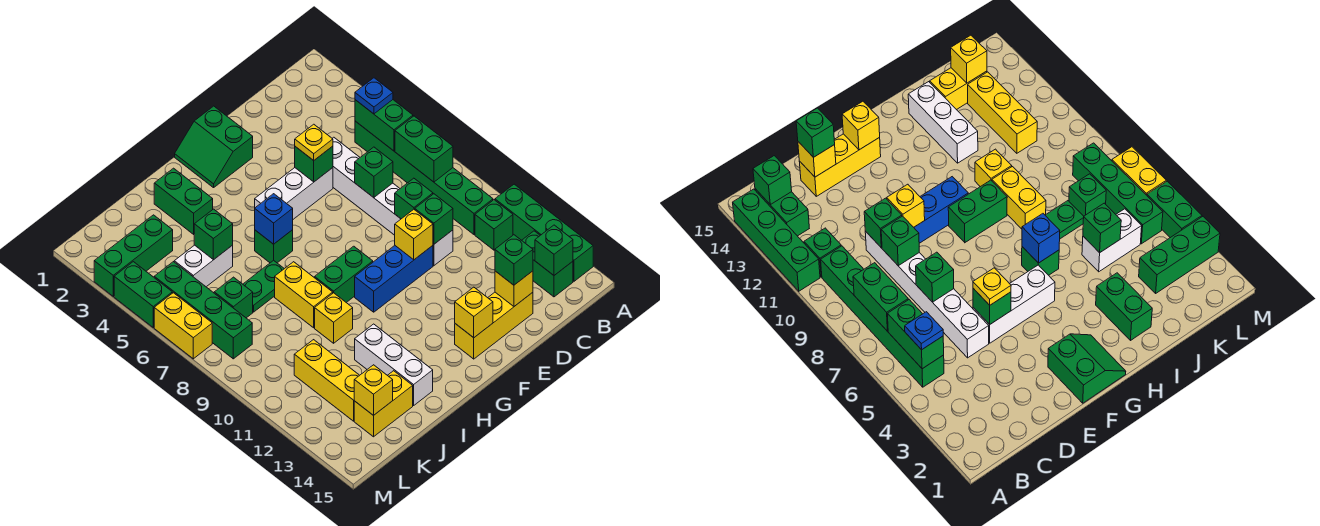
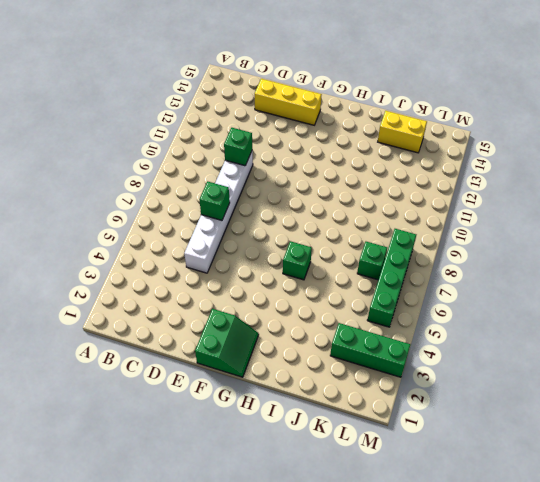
none -> green 1x4 brick [495,184,593,281]
none -> green 1x6 brick [355,121,493,234]
none -> green 1x1 brick [475,200,513,250]
none -> green 1x2 brick [522,231,573,297]

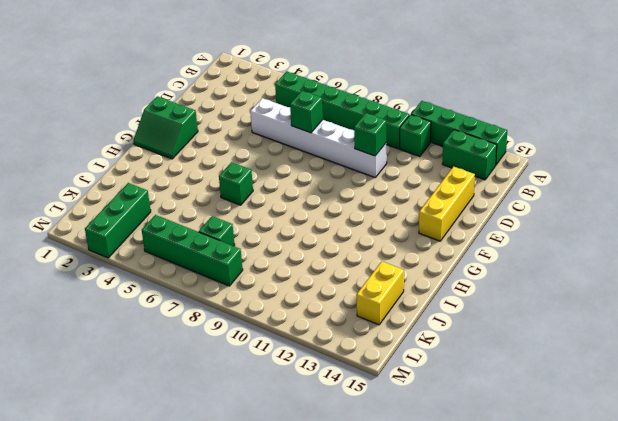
none -> white 1x3 brick [255,168,333,219]
none -> blue 1x3 brick [355,246,433,312]
none -> green 1x2 brick [315,246,373,303]
none -> green 1x2 brick [154,168,213,234]

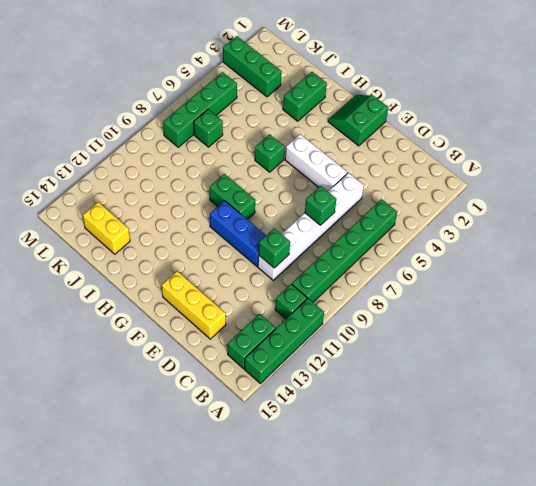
none -> green 1x2 plate [243,260,284,312]
none -> yellow 1x2 brick [275,262,333,328]
none -> yellow 1x1 brick [315,293,353,343]
none -> white 1x3 brick [355,324,433,406]

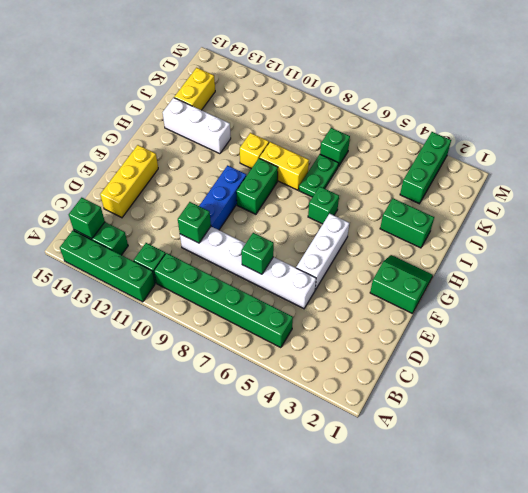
none -> white 1x2 brick [174,245,233,287]
none -> yellow 1x3 brick [294,340,360,421]
none -> green 1x4 brick [154,262,252,359]
none -> green 1x2 brick [114,262,172,327]

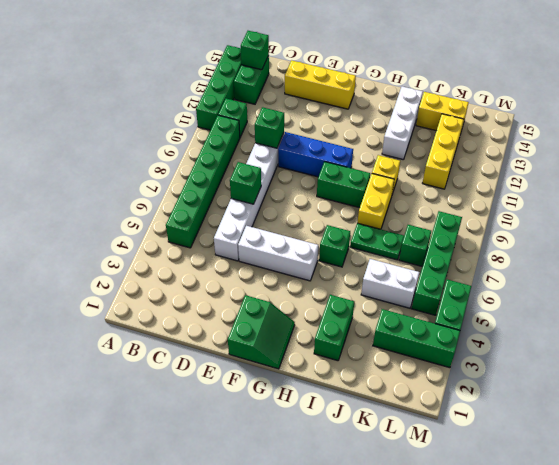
none -> yellow 1x2 brick [154,293,212,359]
none -> green 1x2 brick [355,100,413,151]
none -> green 1x2 brick [395,116,453,182]
none -> green 1x1 brick [395,178,433,219]

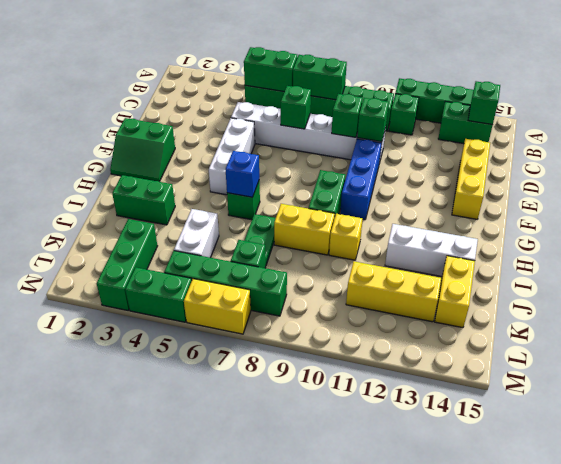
none -> yellow 1x1 brick [495,271,533,306]
none -> green 1x1 brick [295,146,333,182]
none -> yellow 1x1 brick [395,209,433,260]
none -> yellow 1x1 brick [455,287,493,338]

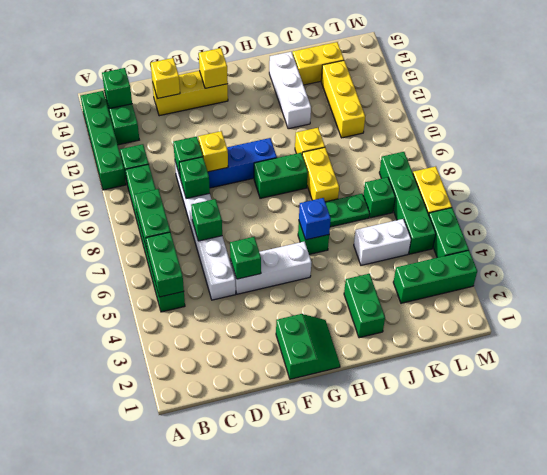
none -> green 1x1 brick [194,209,233,260]
none -> yellow 1x1 brick [354,365,393,416]
none -> blue 1x1 plate [355,78,393,114]
none -> green 1x1 brick [495,235,533,285]

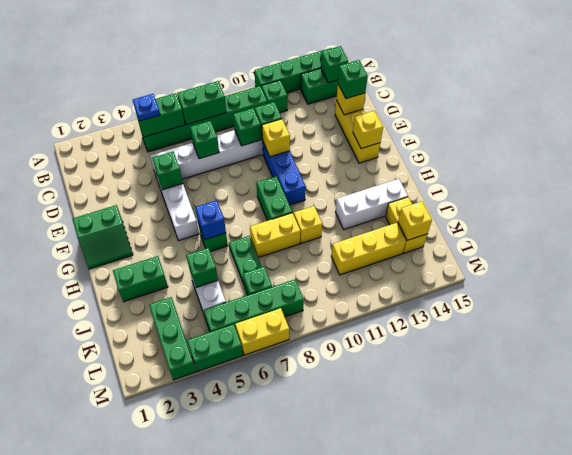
none -> yellow 1x1 plate [295,124,333,160]

